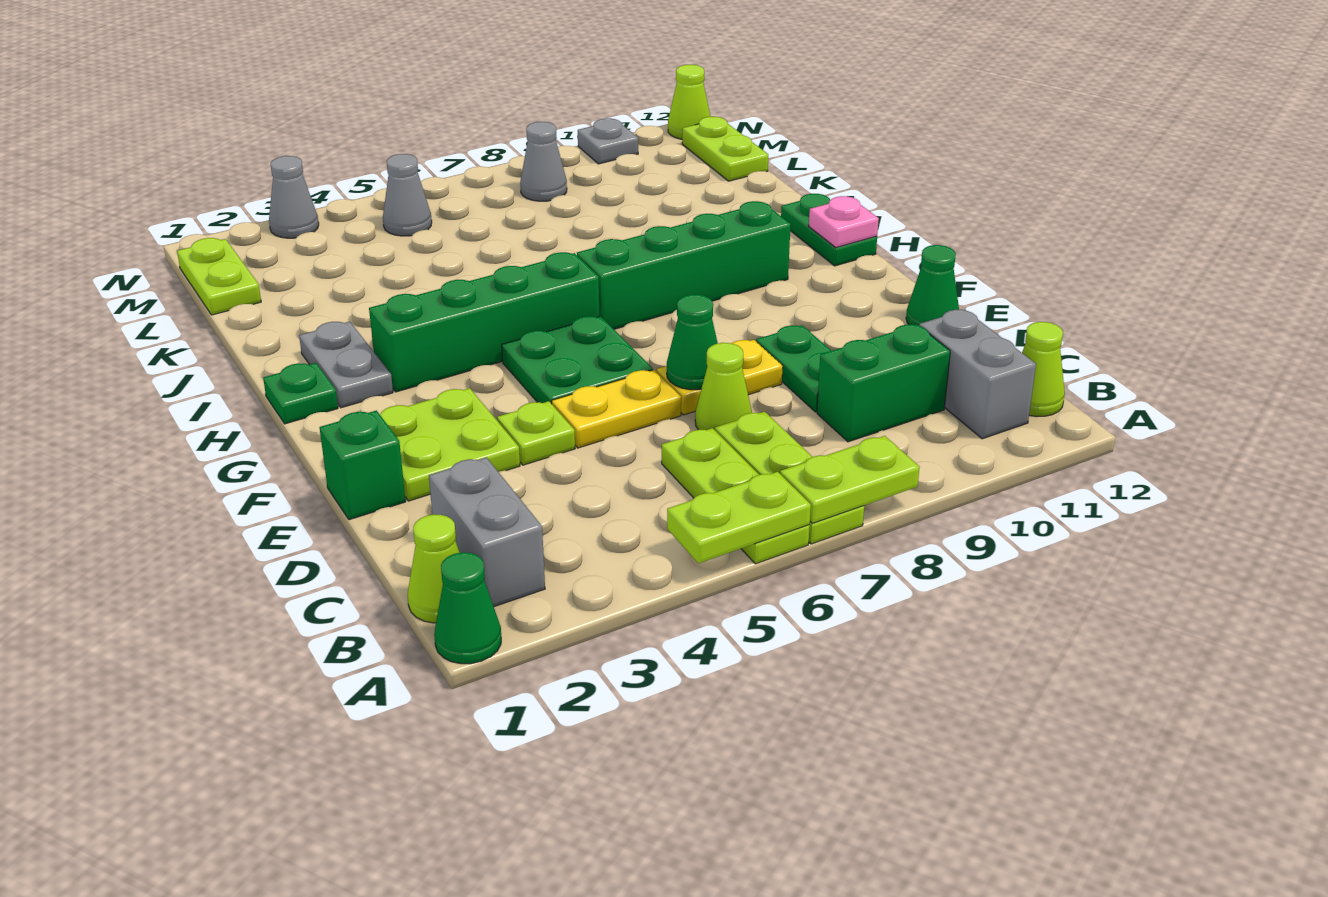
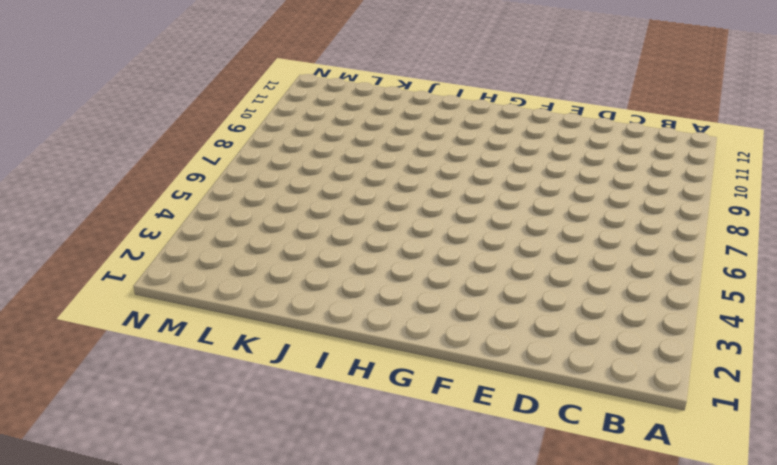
none -> green 1x1 cone [434,552,501,664]
none -> lime 1x3 plate [662,428,810,564]
none -> lime 1x3 plate [715,412,864,544]
none -> lime 1x1 cone [408,515,460,623]

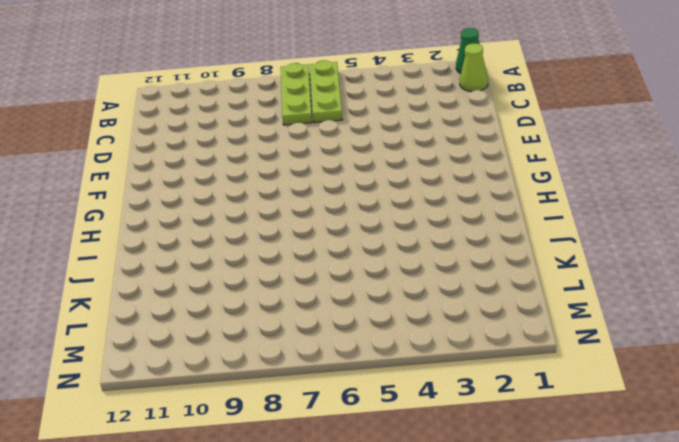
none -> grey 1x2 brick [429,457,545,607]
none -> grey 1x2 brick [919,310,1036,439]
none -> lime 1x1 cone [1022,322,1065,417]
none -> green 1x2 brick [817,325,950,442]

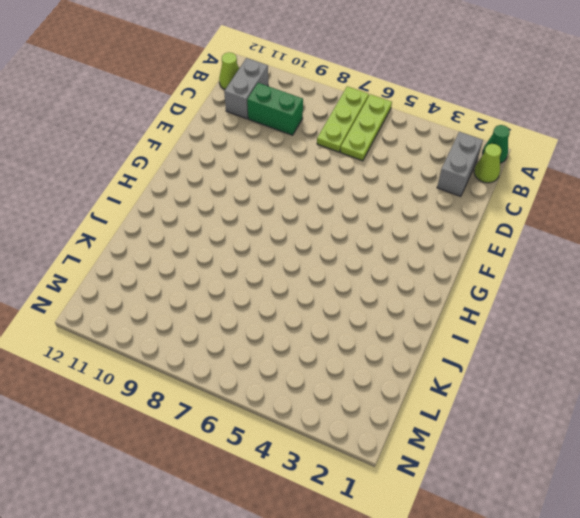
none -> lime 1x1 cone [695,343,752,430]
none -> green 1x2 plate [756,325,832,412]
none -> green 1x1 brick [320,411,406,520]
none -> lime 2x2 plate [380,388,520,501]

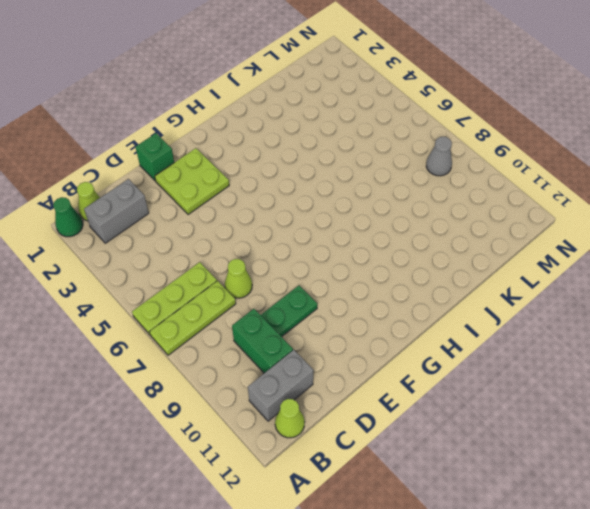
none -> lime 1x1 plate [497,401,575,465]
none -> yellow 1x2 plate [552,370,681,448]
none -> yellow 1x2 plate [657,340,783,415]
none -> green 1x1 cone [906,245,959,325]

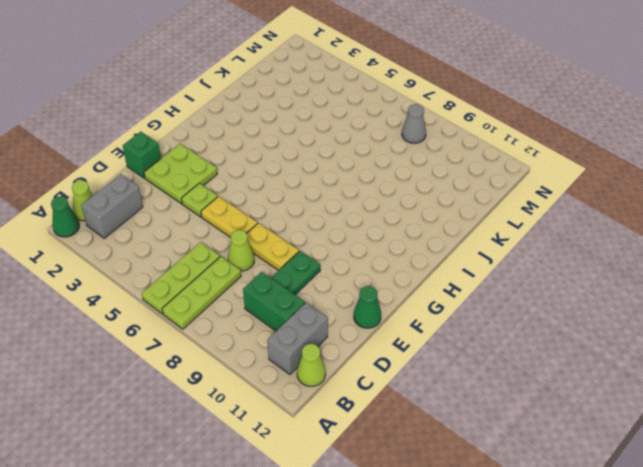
none -> green 2x2 plate [502,316,653,404]
none -> green 1x1 plate [263,363,338,424]
none -> grey 1x2 plate [299,322,393,408]
none -> green 1x4 brick [369,252,599,392]

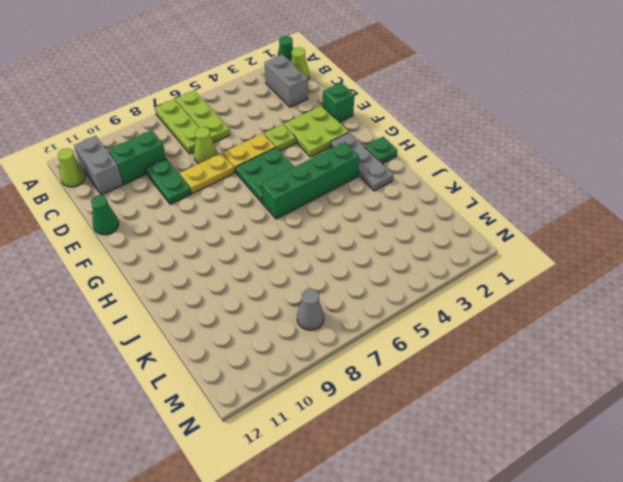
grey 1x3 plate [331,132,393,191] -> grey 1x2 plate [299,322,393,408]
none -> green 1x4 brick [577,201,791,329]
none -> green 1x2 plate [781,194,877,266]
none -> lime 1x2 plate [177,238,261,315]
none -> lime 1x2 plate [682,117,768,181]

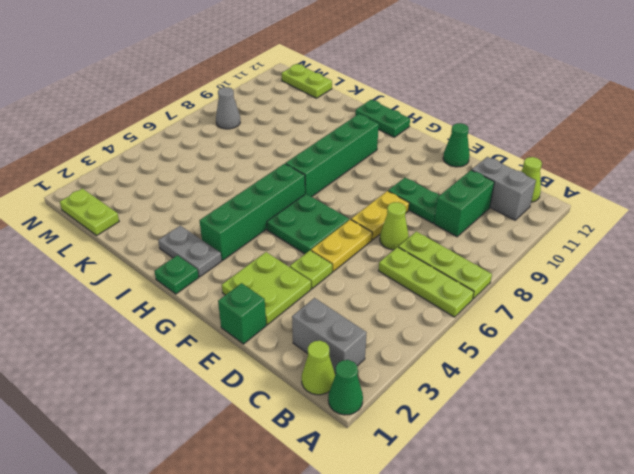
none -> grey 1x1 cone [383,154,432,236]
none -> grey 1x1 cone [269,156,319,238]
none -> grey 1x1 plate [578,118,638,164]
none -> lime 1x1 cone [668,65,710,139]

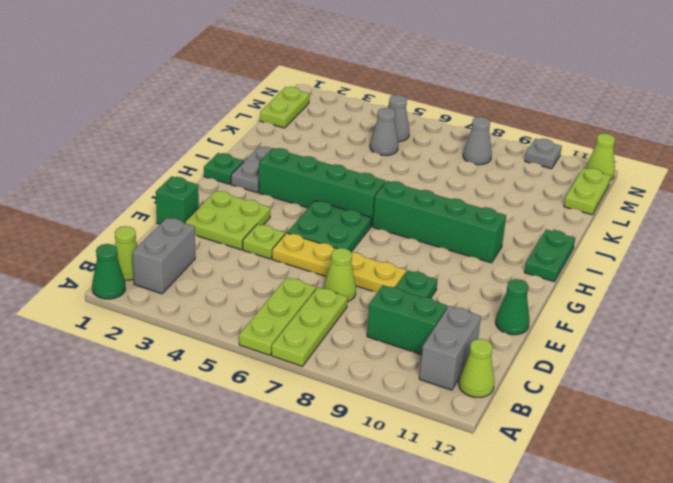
grey 1x1 cone [370,108,398,156] -> grey 1x1 cone moved to [269,156,319,238]
none -> lime 1x2 plate [667,472,811,563]
none -> lime 1x2 plate [780,436,920,523]
none -> green 1x1 cone [667,295,718,390]
none -> pink 1x1 plate [809,196,879,248]

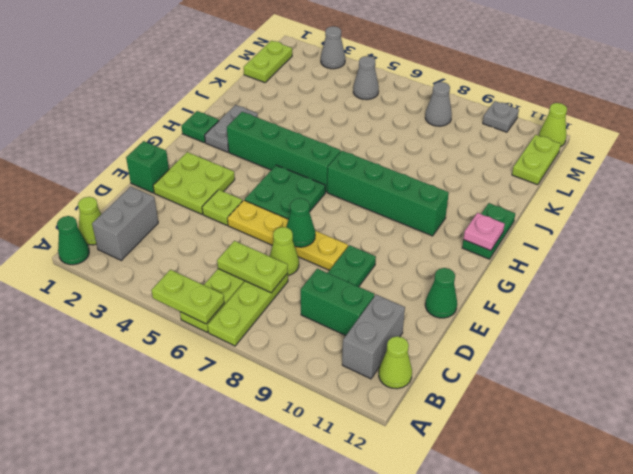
lime 1x2 plate [217,241,288,293] -> lime 1x2 plate moved to [780,436,920,523]

